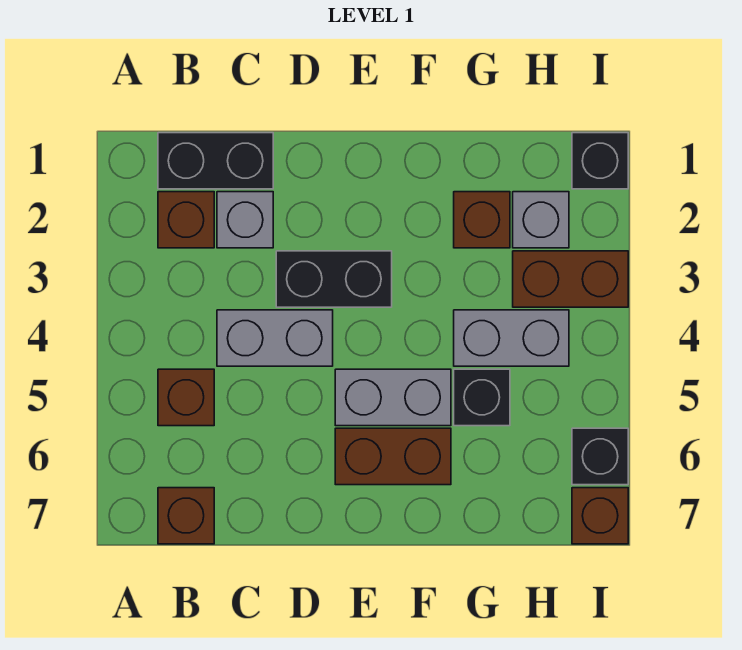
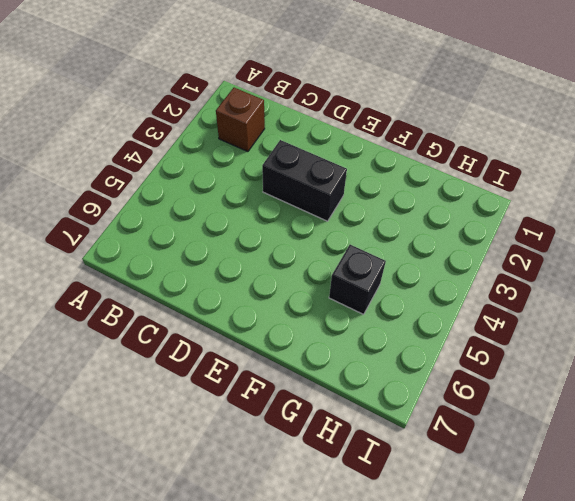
none -> black 1x2 brick [158,133,273,189]
none -> brown 1x1 brick [158,369,214,426]
none -> brown 1x1 brick [158,488,214,544]

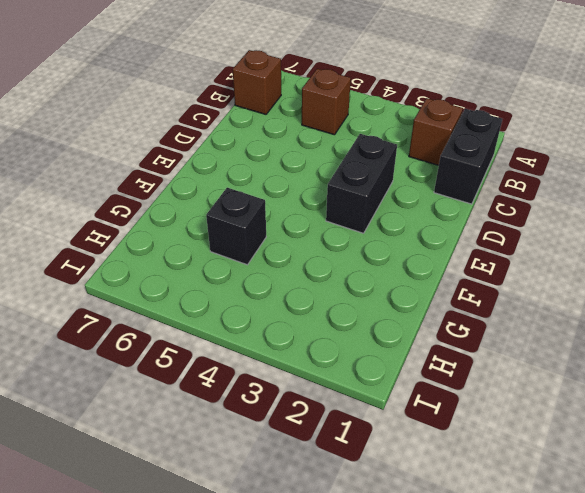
none -> grey 1x1 brick [217,192,273,248]
none -> grey 1x2 brick [217,310,333,366]
none -> grey 1x2 brick [335,369,451,426]

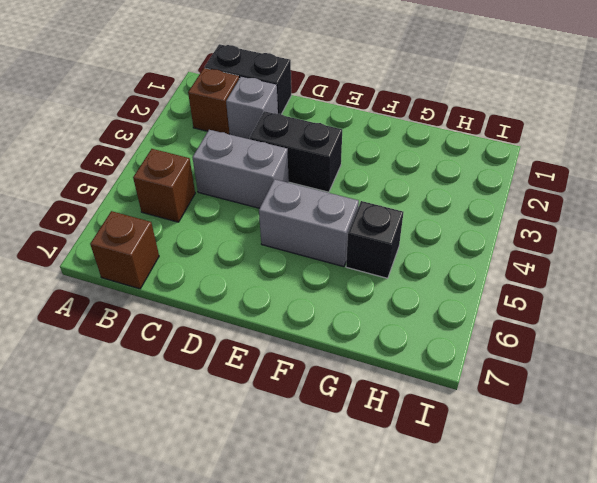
none -> brown 1x2 brick [335,428,451,485]
none -> brown 1x1 brick [454,192,510,248]
none -> grey 1x2 brick [454,310,569,366]

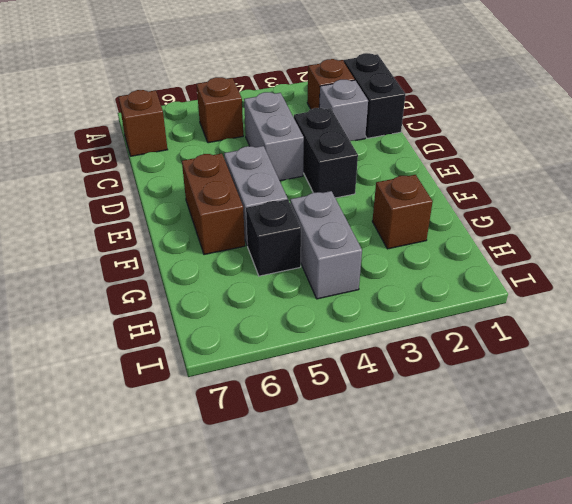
none -> grey 1x1 brick [513,192,569,248]
none -> brown 1x2 brick [513,251,628,307]
none -> black 1x1 brick [572,133,628,189]

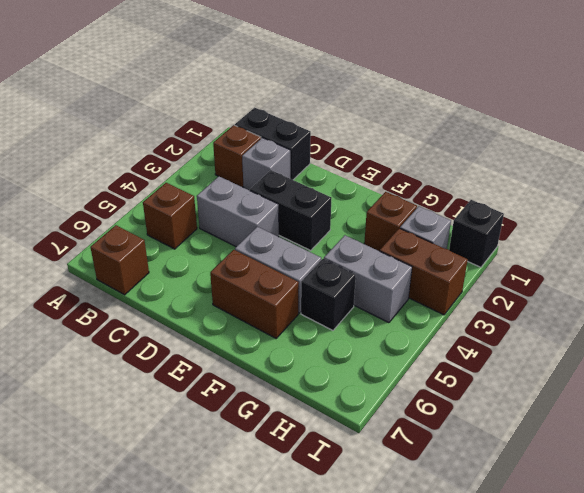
none -> black 1x1 brick [572,428,628,485]
none -> brown 1x1 brick [572,488,628,544]

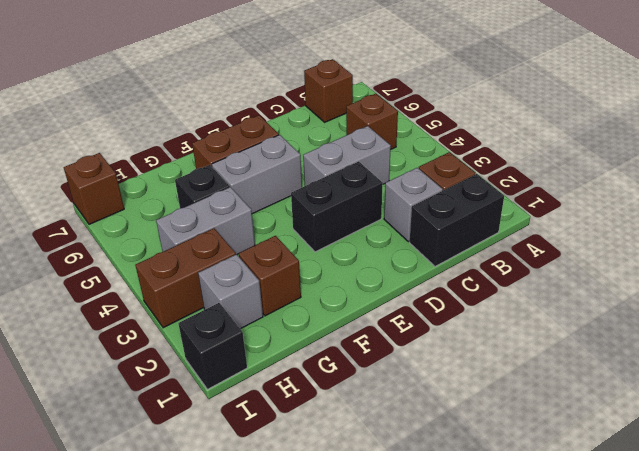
none -> black 1x1 brick [572,428,628,485]

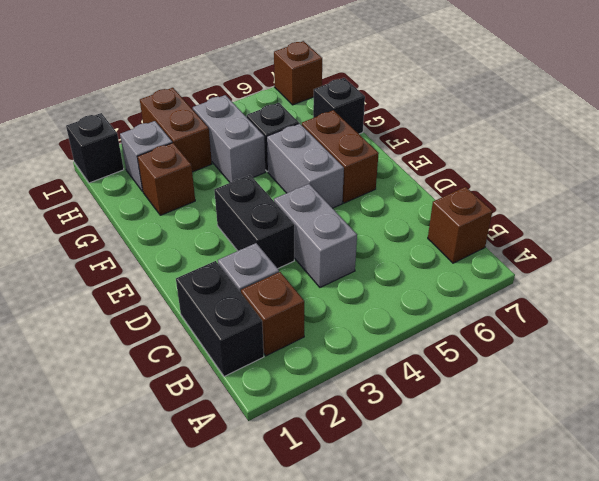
black 1x1 brick [313,78,365,134] -> black 1x1 brick moved to [572,428,628,485]
none -> brown 1x1 brick [158,369,214,426]

